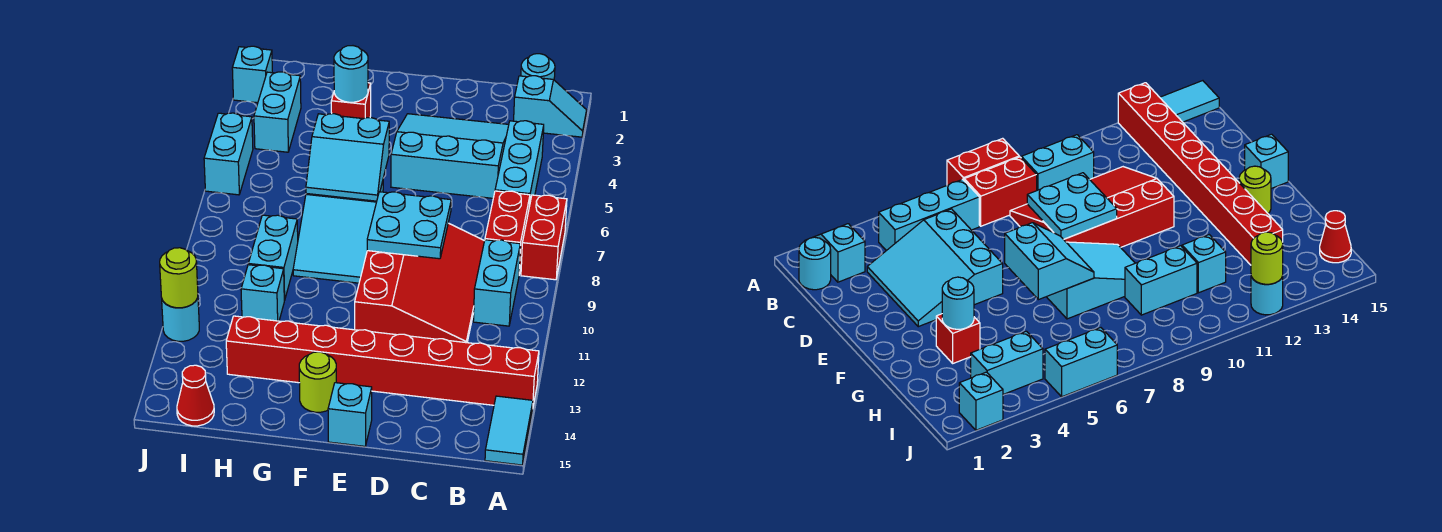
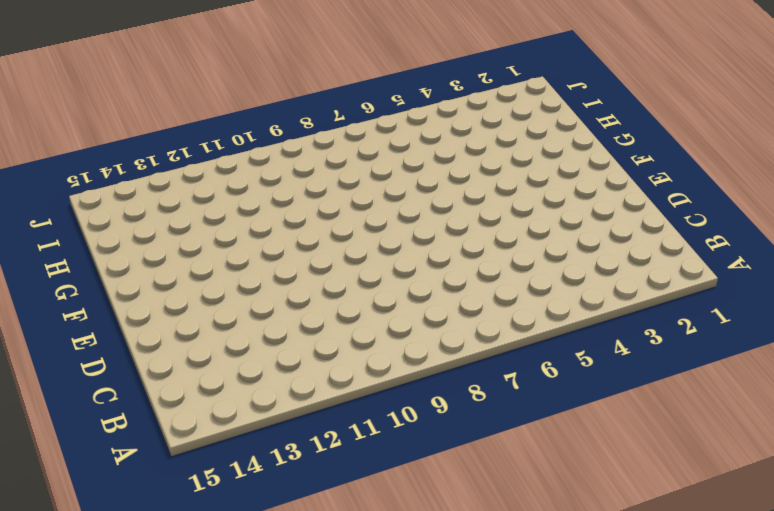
none -> cyan 1x2 slope [514,76,587,137]
none -> red 1x2 brick [521,195,567,280]
none -> red 1x8 brick [226,316,539,405]

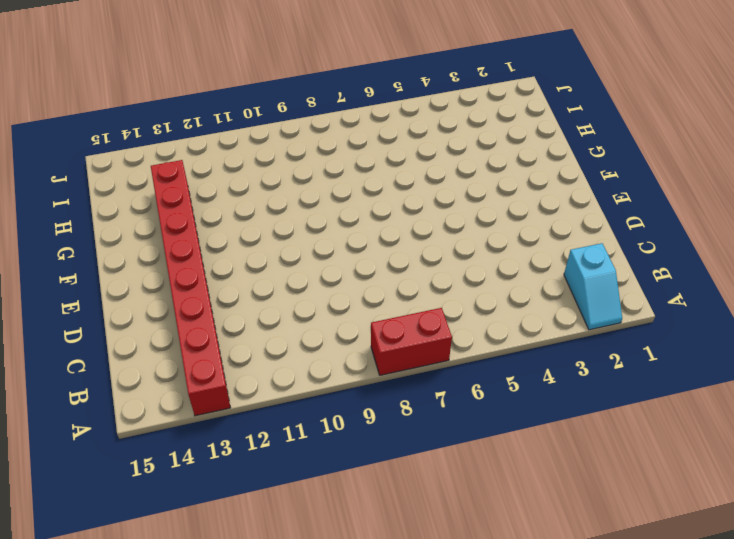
none -> cyan 1x2 tile [485,396,533,465]
none -> cyan 1x1 round brick [521,54,555,80]
none -> cyan 1x3 brick [495,121,544,202]

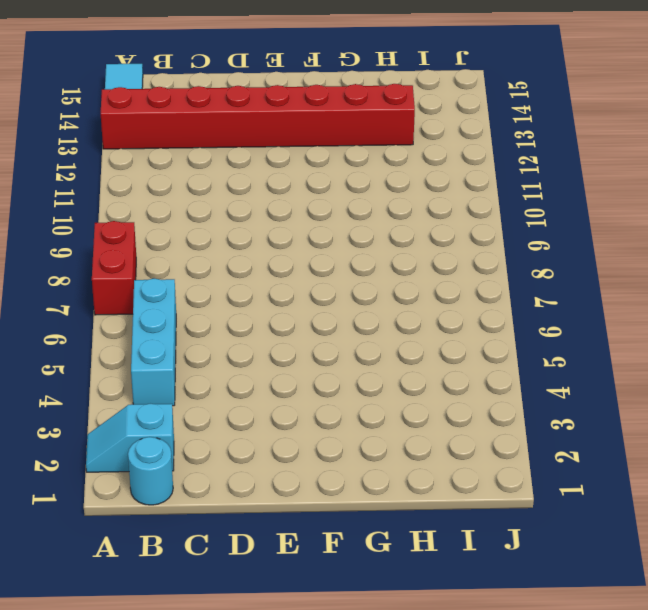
none -> red 1x2 brick [485,191,530,274]
none -> cyan 1x2 brick [473,240,520,326]
none -> cyan 3x3 slope [391,114,509,198]

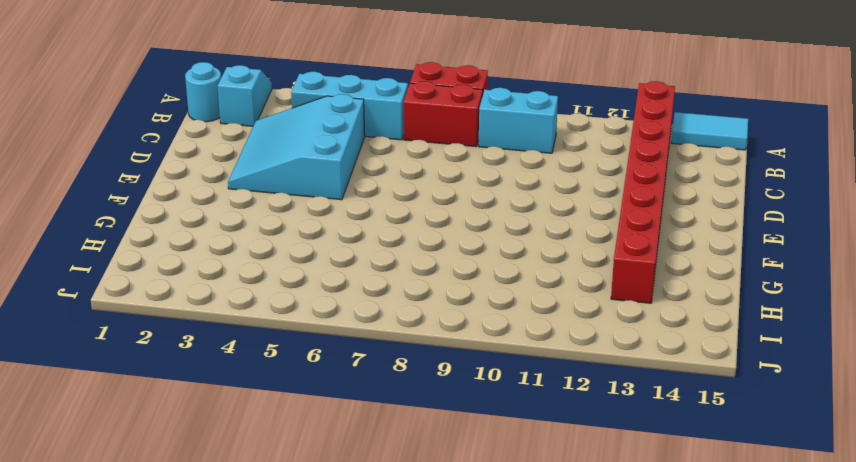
none -> red 3x4 slope [355,223,484,343]
none -> cyan 1x1 brick [328,383,372,446]
none -> cyan 2x3 slope [293,181,383,283]

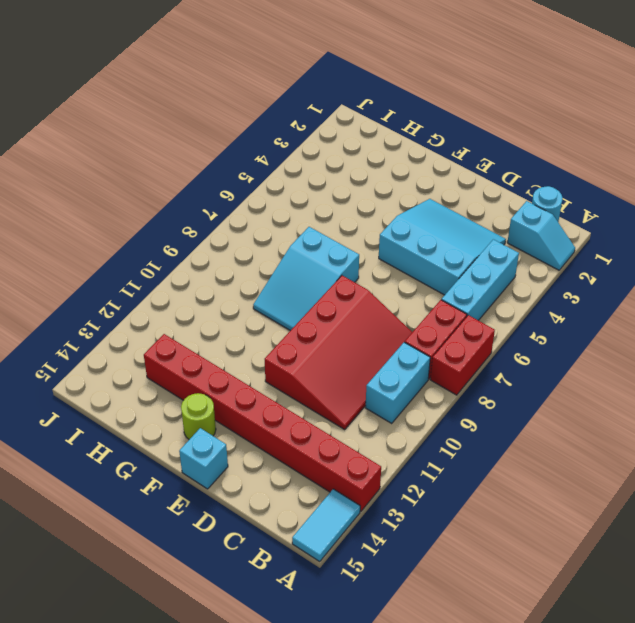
none -> red 1x1 brick [331,83,371,119]
none -> cyan 1x2 brick [248,215,298,300]
none -> cyan 1x1 brick [241,265,284,321]

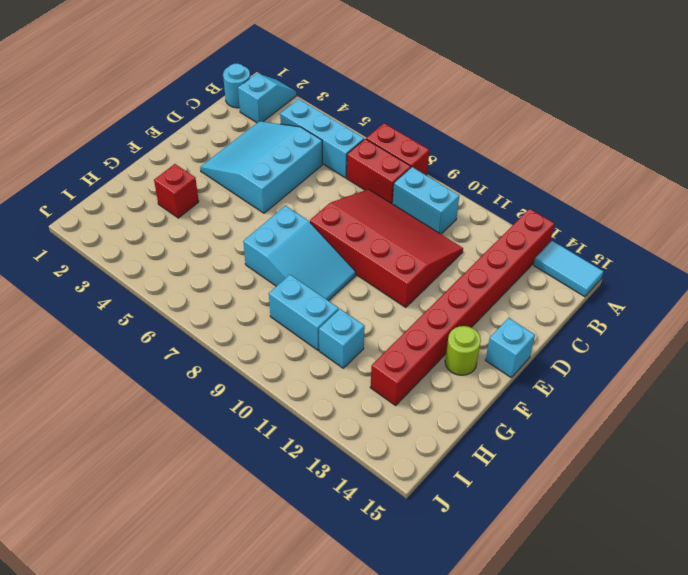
none -> cyan 1x2 brick [254,72,301,152]
none -> red 1x1 cone [177,365,214,426]
none -> cyan 1x1 brick [232,46,272,103]

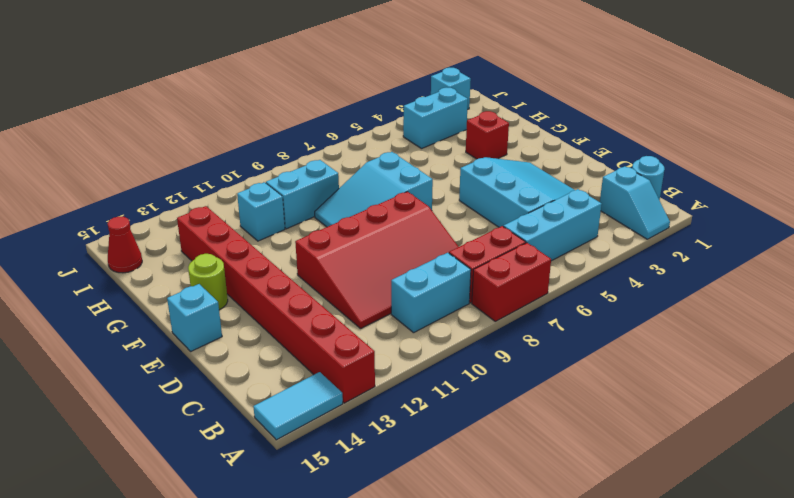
none -> cyan 1x2 brick [204,113,253,195]
none -> cyan 1x1 round brick [162,298,199,341]
none -> cyan 2x2 plate [367,192,451,259]

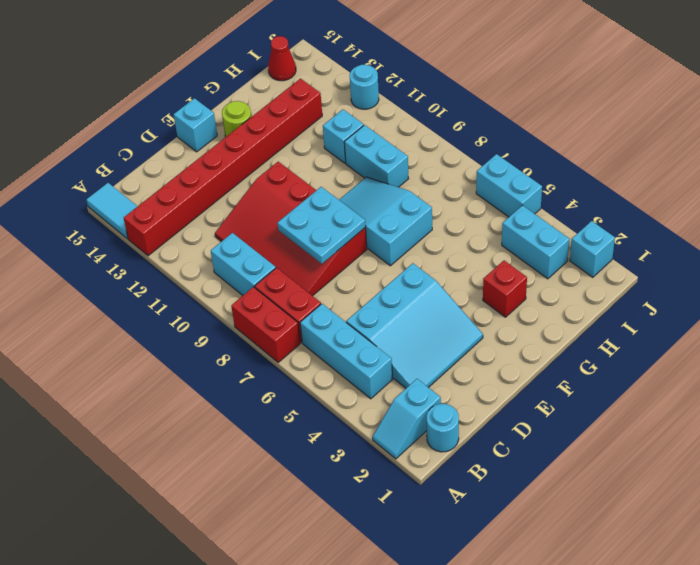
none -> cyan 2x2 slope [306,114,389,201]
none -> cyan 1x1 round brick [334,46,368,102]
none -> lime 1x1 round brick [160,248,198,308]

